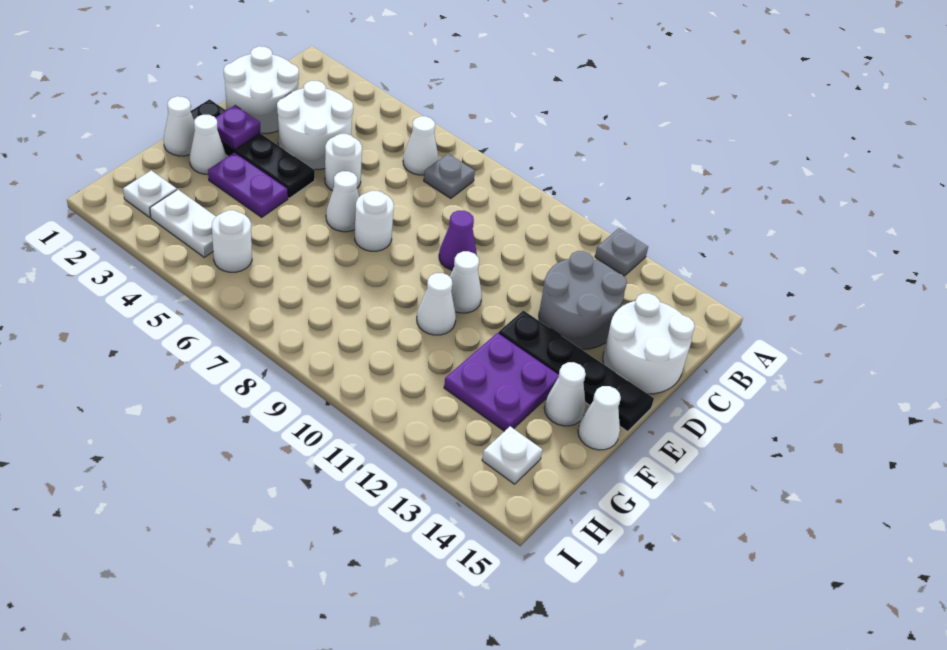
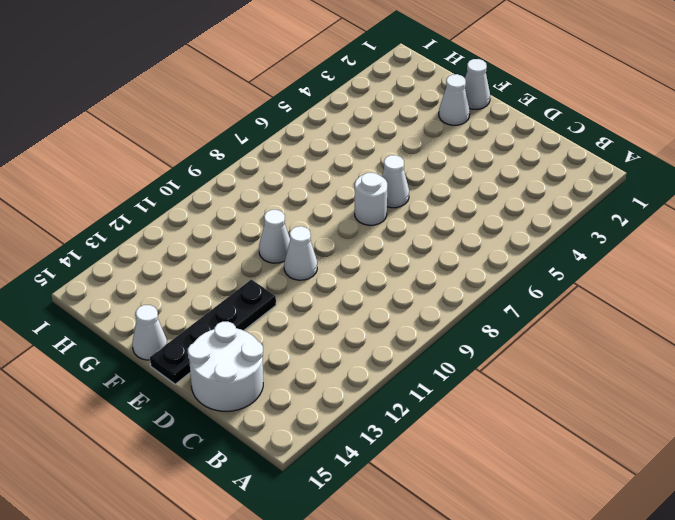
none -> grey 1x1 plate [595,228,648,276]
none -> white 1x1 cone [403,116,439,175]
none -> grey 1x1 plate [424,154,475,198]

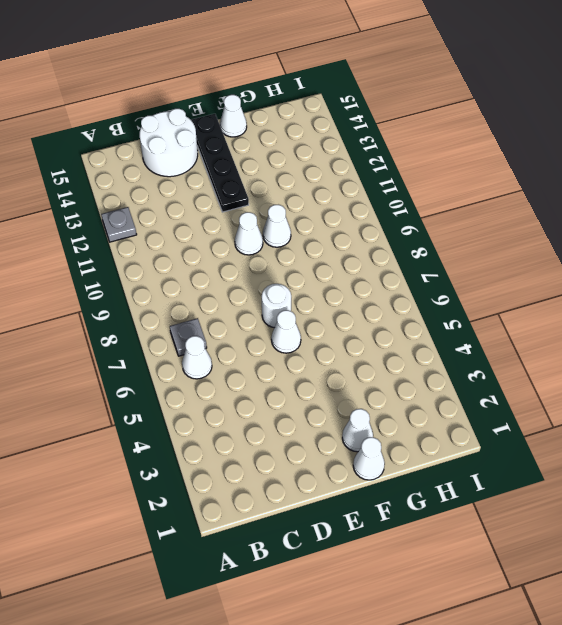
none -> white 2x2 round brick [224,46,299,134]
none -> white 2x2 round brick [277,81,353,169]
none -> grey 2x2 round brick [539,251,627,349]

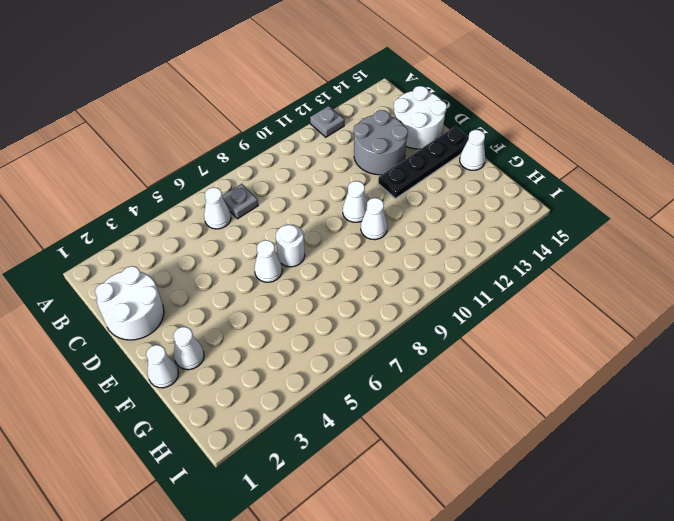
none -> white 2x2 round brick [277,81,353,169]
none -> white 1x1 round brick [325,134,362,191]
none -> purple 1x1 cone [439,211,477,270]

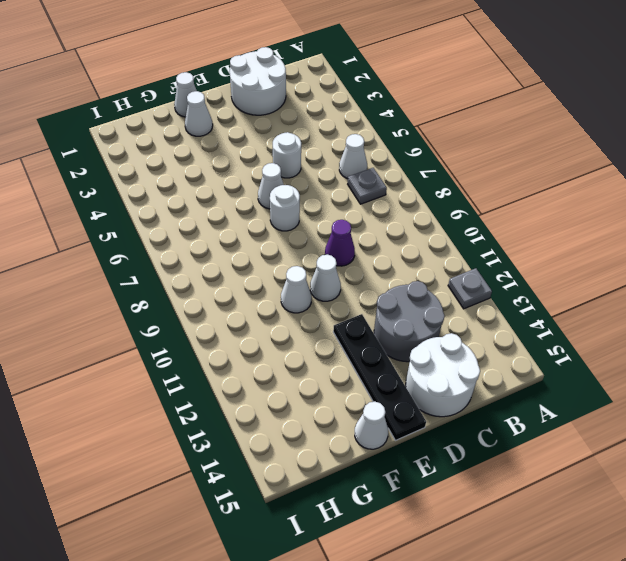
none -> white 2x2 round brick [277,81,353,169]
none -> black 1x4 plate [191,99,315,198]
none -> purple 1x2 plate [208,152,288,217]

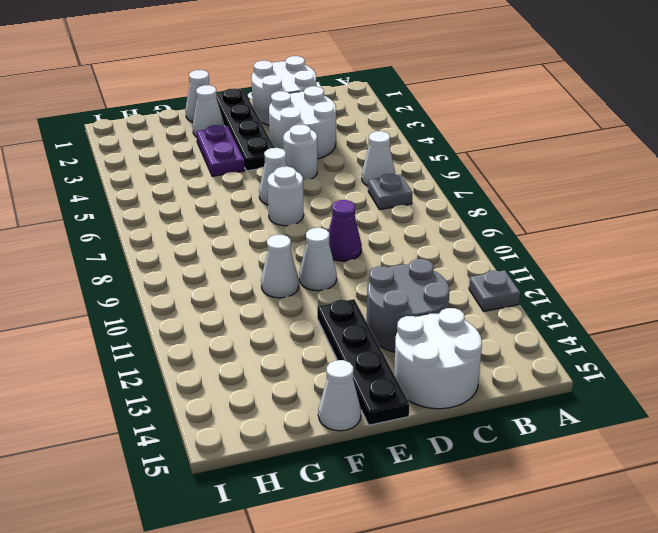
none -> purple 2x2 plate [444,333,559,431]
none -> white 1x1 cone [544,362,586,426]
none -> white 1x1 plate [123,170,177,217]

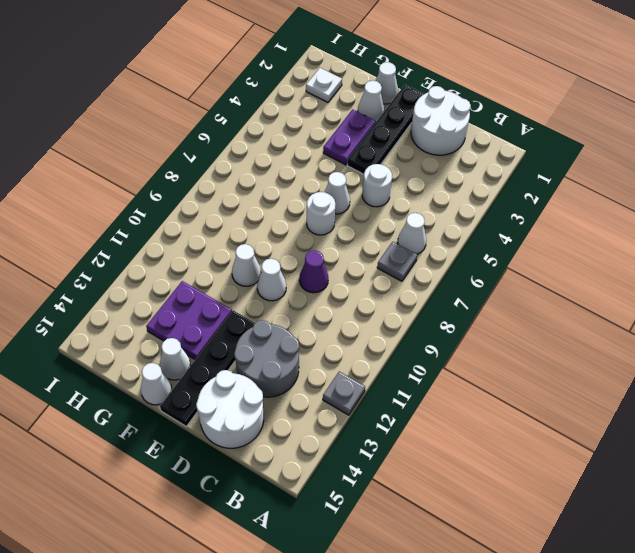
none -> white 2x2 round brick [277,81,353,169]
none -> white 1x2 plate [150,190,216,257]
none -> white 1x1 round brick [212,210,252,272]

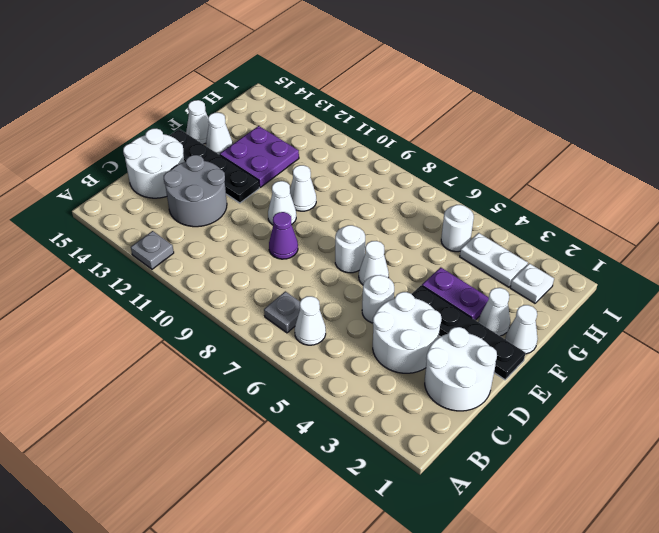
none -> white 1x1 plate [482,426,542,484]
none -> purple 1x1 plate [216,106,261,150]

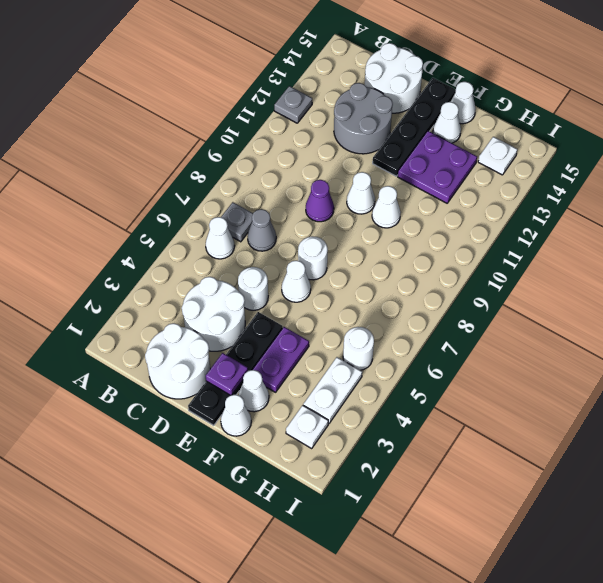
grey 1x1 cone [248,209,276,251] -> none

